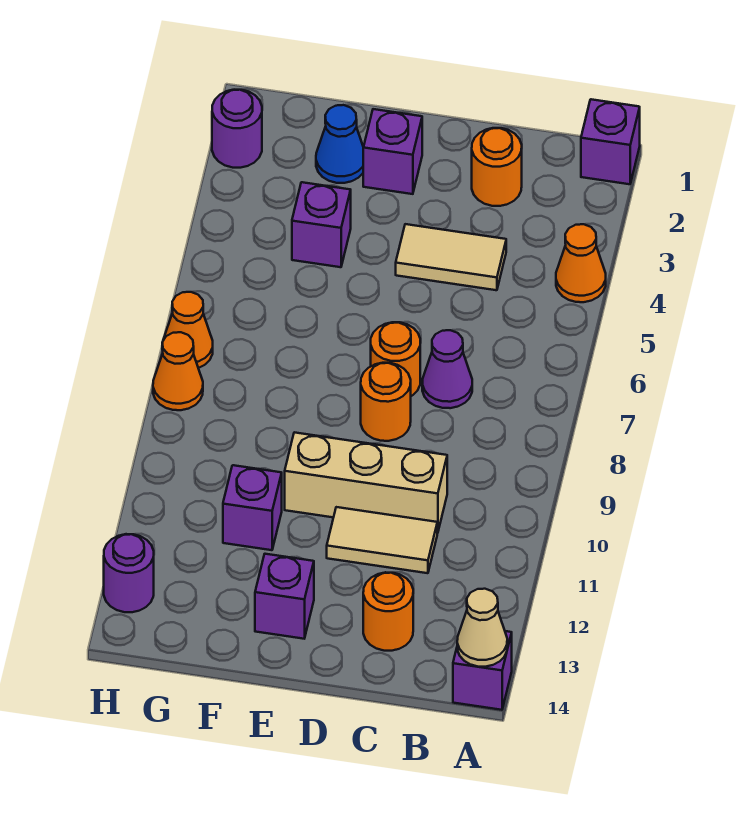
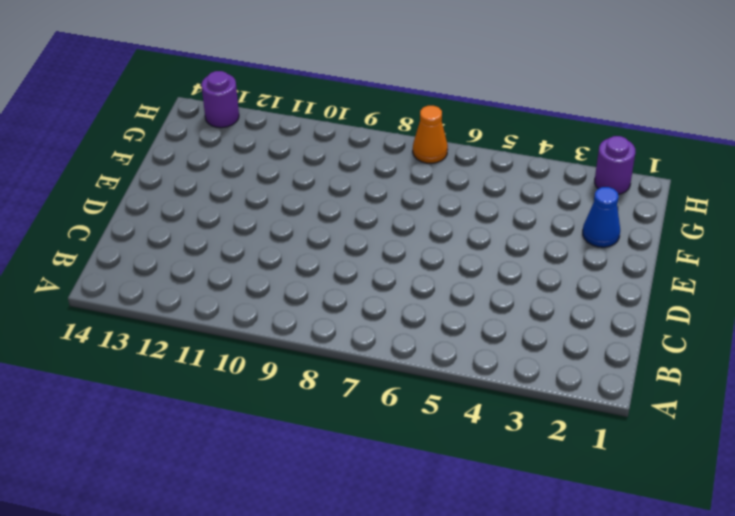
none -> purple 1x1 brick [581,99,640,184]
none -> orange 1x1 cone [556,224,606,302]
none -> purple 1x1 brick [453,631,512,710]

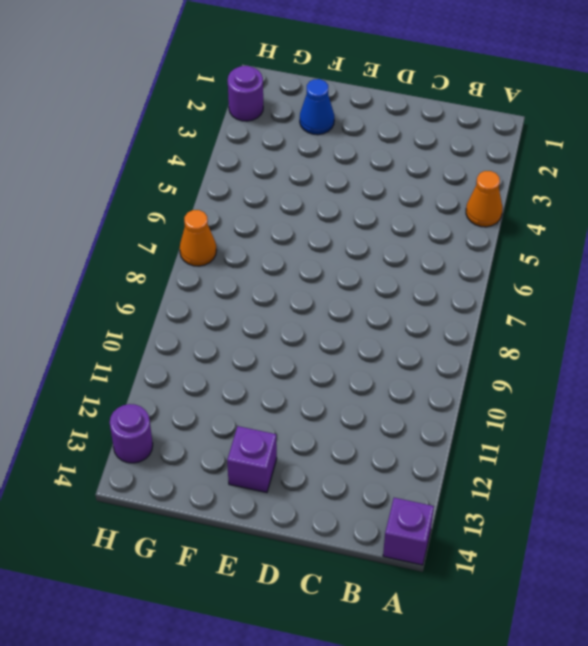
none -> purple 1x1 brick [581,99,640,184]
none -> orange 1x1 round brick [472,128,522,206]
none -> tan 1x2 tile [396,224,506,290]

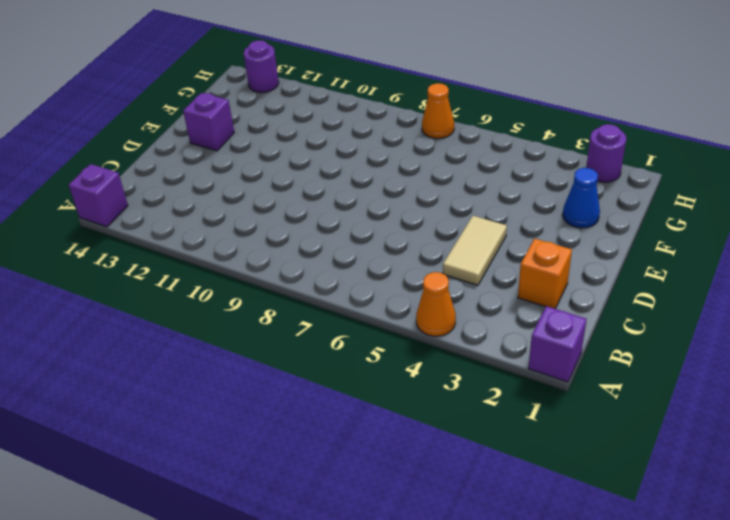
orange 1x1 brick [518,239,572,309] -> orange 1x1 round brick [472,128,522,206]
none -> purple 1x1 cone [422,330,472,408]
none -> tan 1x3 brick [285,432,447,533]
none -> tan 1x2 tile [327,507,437,573]

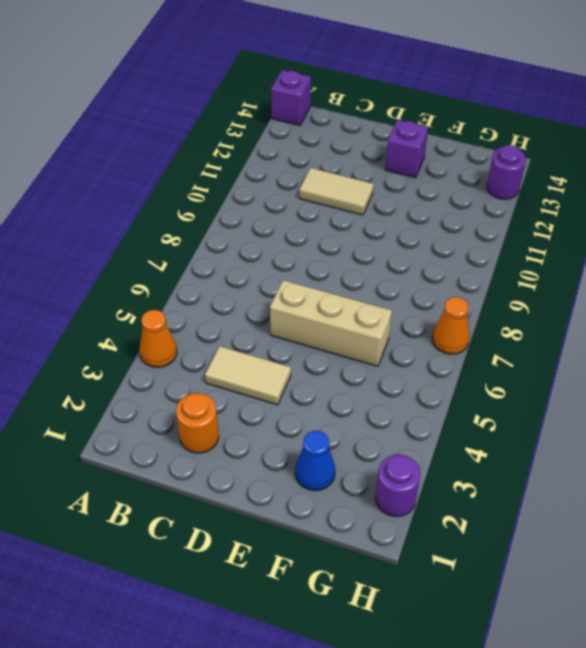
tan 1x3 brick [270,280,392,366] -> tan 1x3 brick moved to [285,432,447,533]
none -> purple 1x1 brick [581,99,640,184]
none -> purple 1x1 cone [422,330,472,408]
none -> orange 1x1 round brick [363,572,413,651]

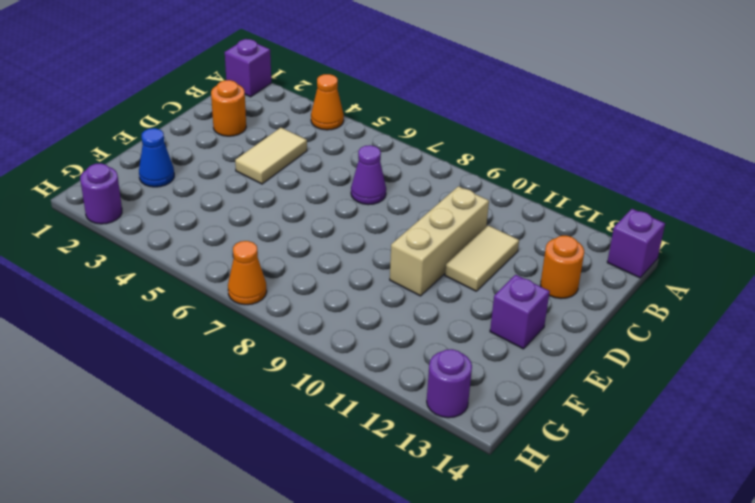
none -> orange 1x1 round brick [371,322,420,396]
none -> orange 1x1 round brick [361,363,411,441]
none -> purple 1x1 brick [363,109,422,194]

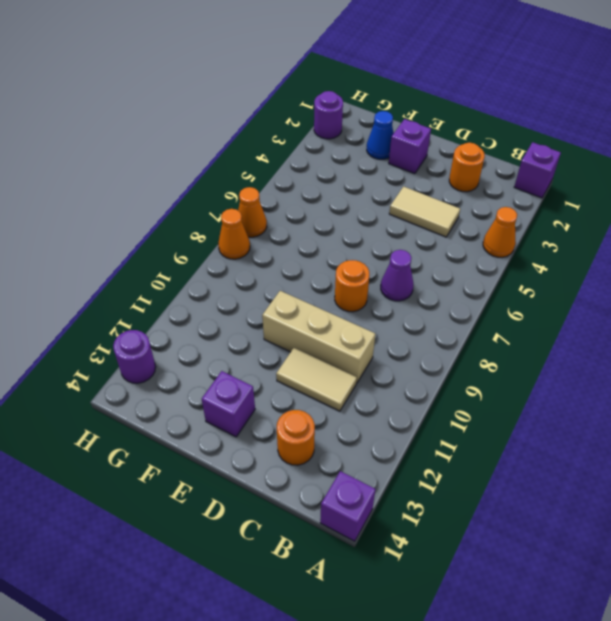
none -> orange 1x1 round brick [371,322,420,396]
none -> purple 1x1 brick [292,182,351,267]
none -> purple 1x1 brick [223,465,282,550]

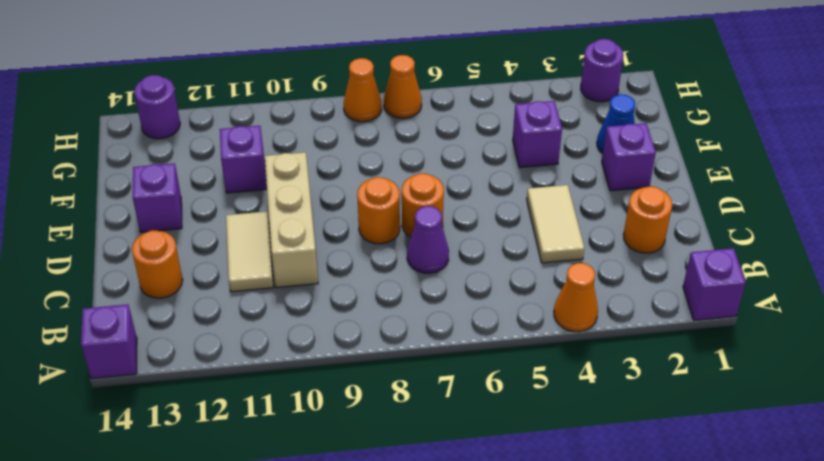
none -> tan 1x1 cone [457,589,507,667]

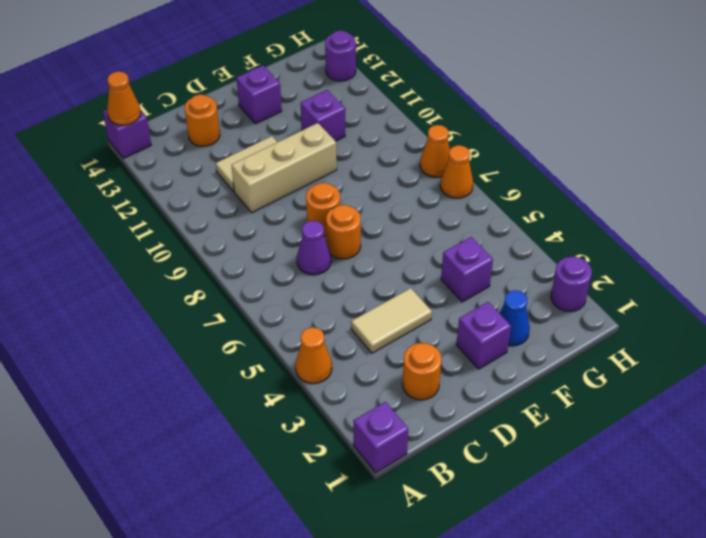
orange 1x1 cone [107,71,141,125] -> tan 1x1 cone [457,589,507,667]

